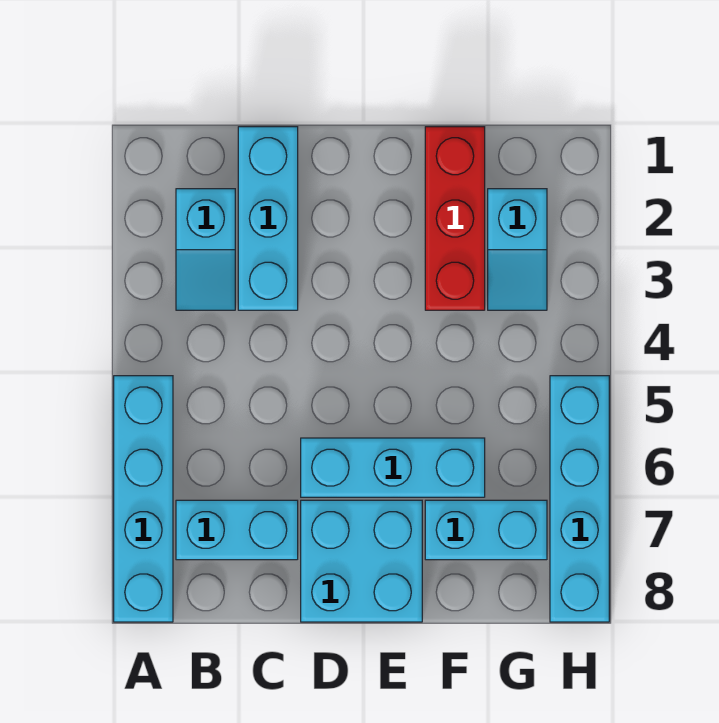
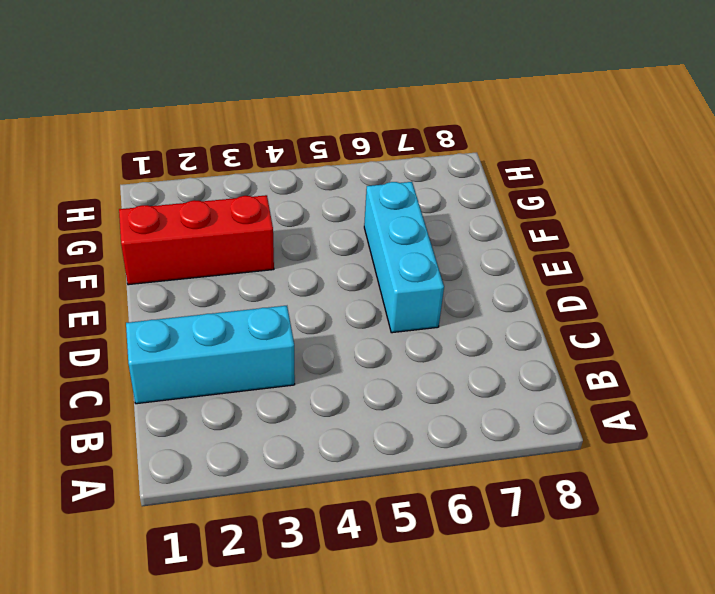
none -> cyan 1x4 brick [114,376,173,622]
none -> cyan 1x2 slope [176,189,235,310]

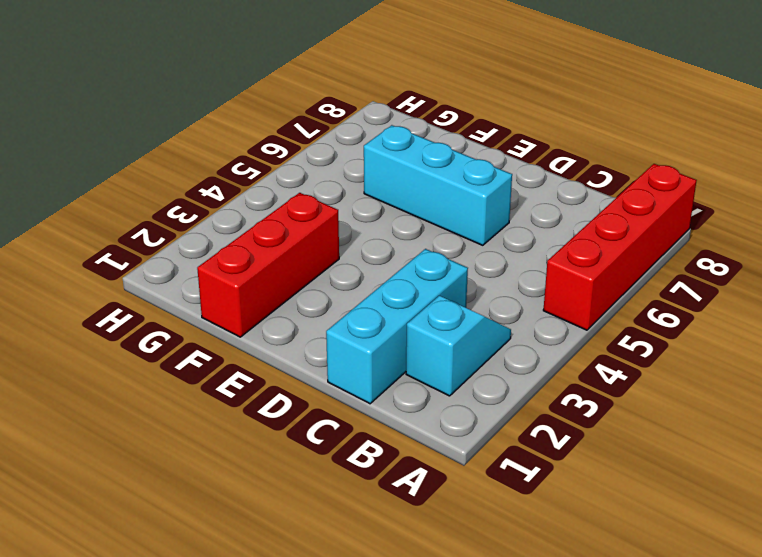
red 1x4 brick [543,164,697,330] -> cyan 1x4 brick [114,376,173,622]
none -> cyan 1x2 brick [176,500,298,560]
none -> cyan 2x2 brick [301,500,422,622]

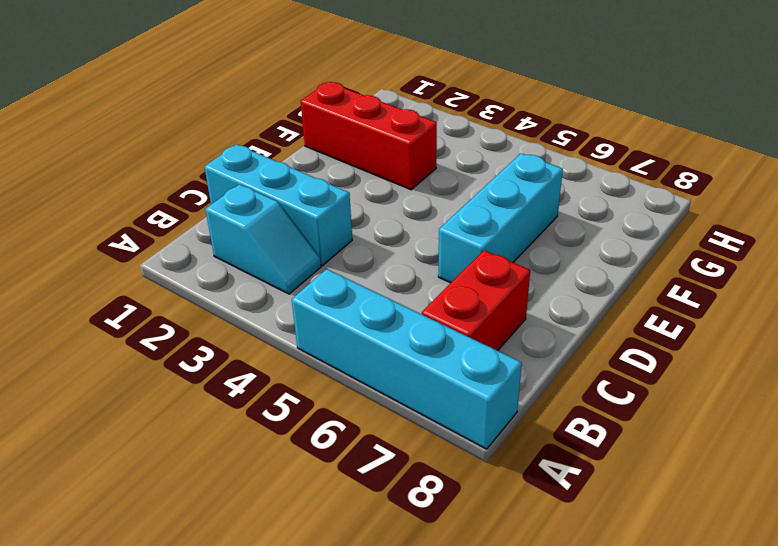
red 1x2 brick [422,250,530,351] -> cyan 1x2 brick [176,500,298,560]
none -> cyan 2x2 brick [301,500,422,622]
none -> cyan 1x2 brick [425,500,547,560]

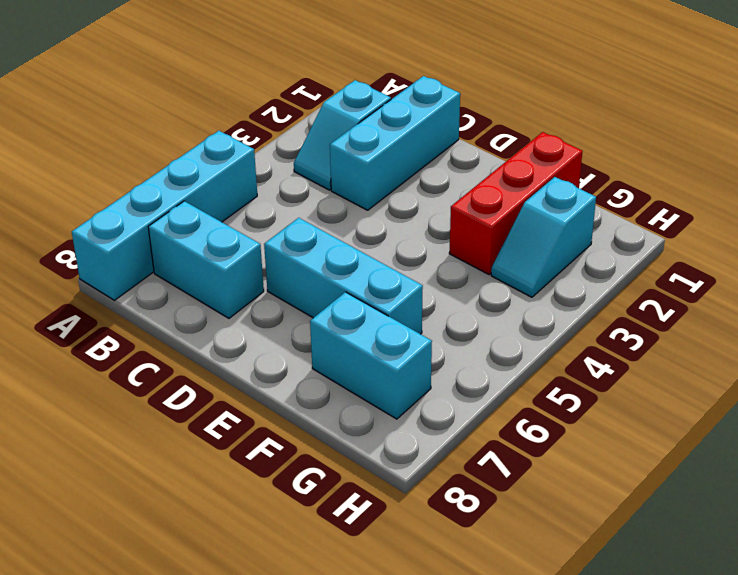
none -> cyan 2x2 brick [301,500,422,622]
none -> cyan 1x4 brick [550,376,609,622]

